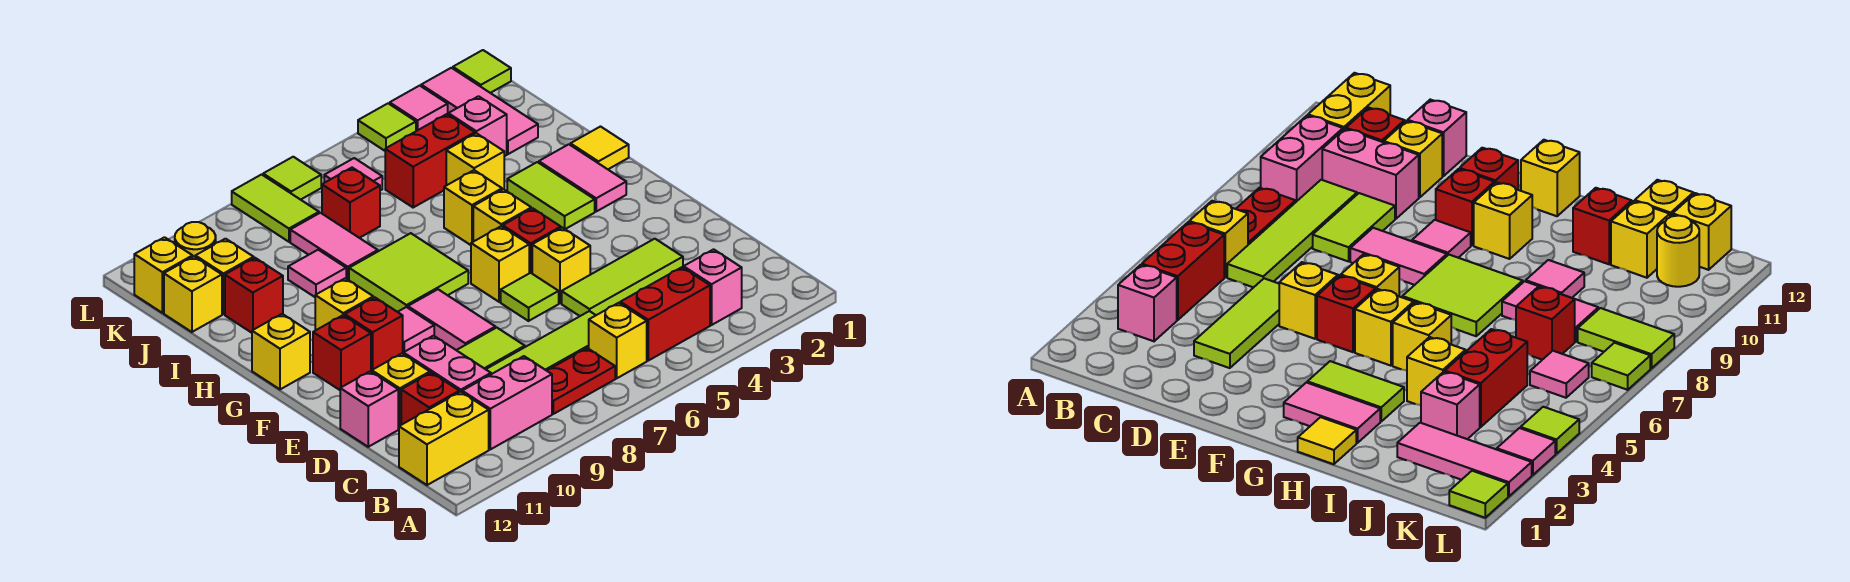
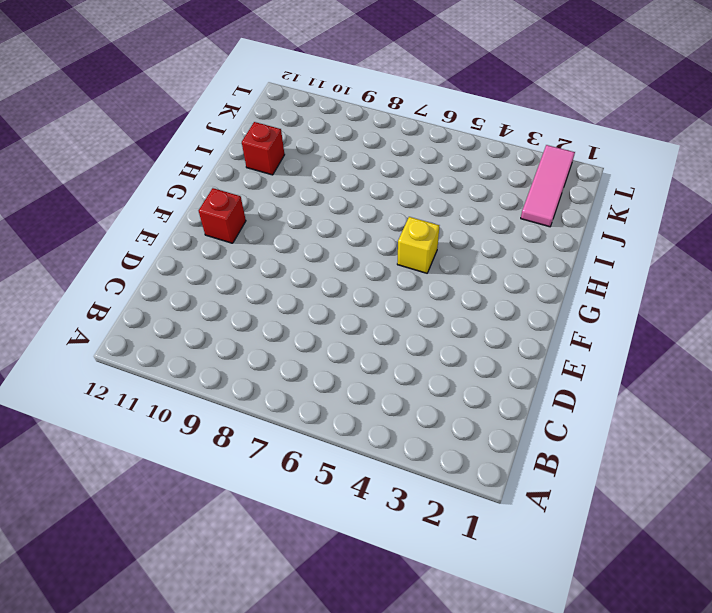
none -> pink 1x1 brick [684,249,742,325]
none -> red 1x2 brick [620,267,710,361]
none -> yellow 1x1 brick [589,303,647,378]
none -> red 1x2 plate [546,348,615,414]

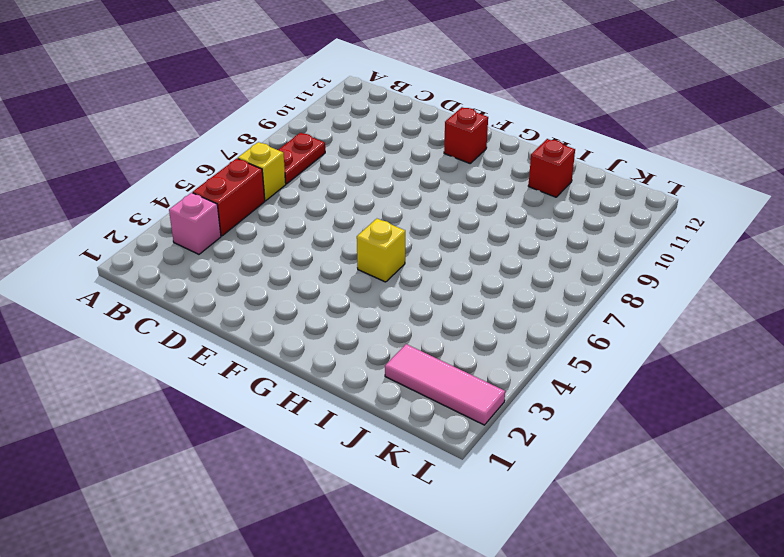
none -> pink 1x2 brick [462,356,552,449]
none -> yellow 1x2 brick [399,392,489,485]
none -> lime 1x4 tile [486,311,596,374]
none -> pink 1x2 brick [403,336,491,392]

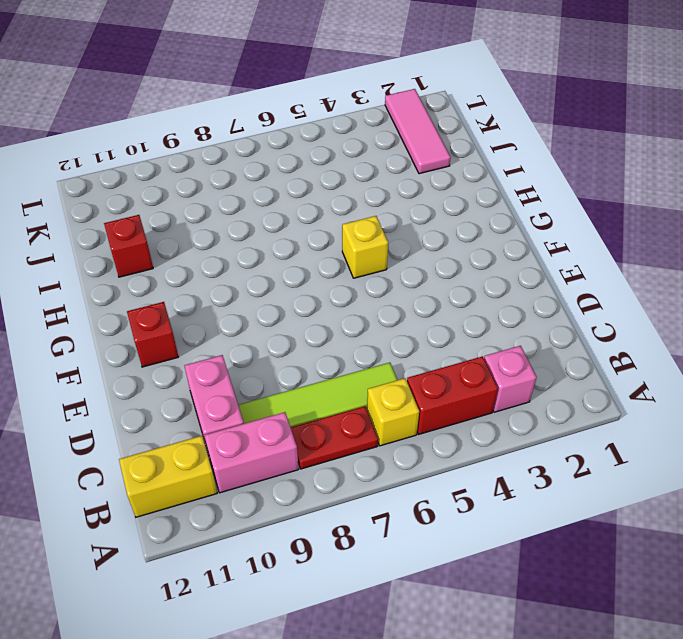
none -> red 1x1 brick [401,373,459,425]
none -> lime 1x3 tile [562,239,683,316]
none -> lime 1x2 tile [457,328,525,369]
none -> yellow 1x1 brick [372,354,430,428]

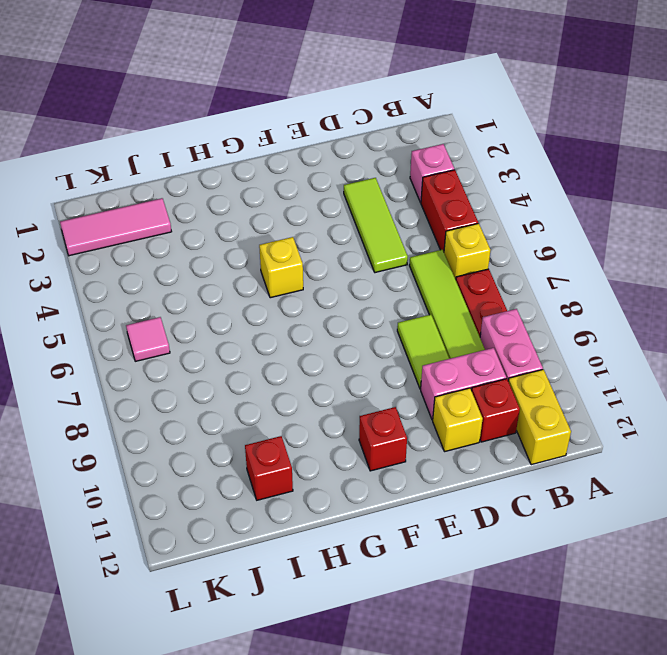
none -> pink 1x1 brick [340,371,398,447]
none -> yellow 1x1 brick [532,228,590,303]
none -> lime 1x1 tile [501,273,559,321]
none -> pink 1x2 tile [408,289,495,350]

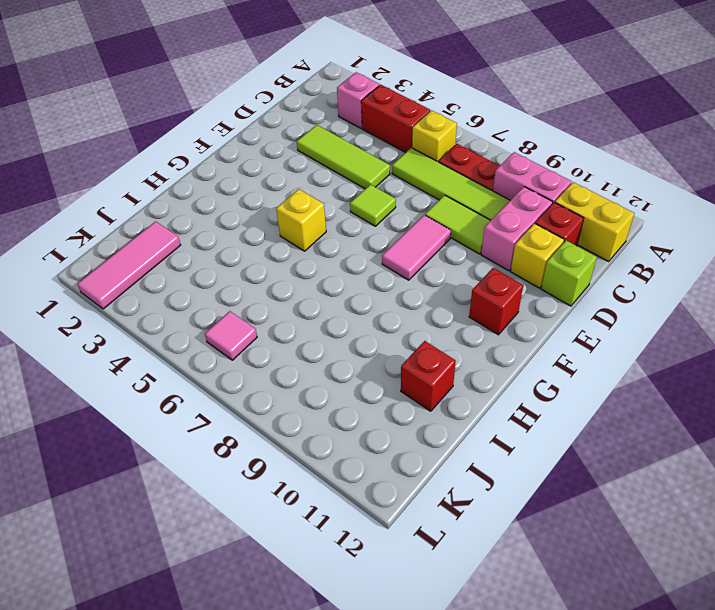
lime 1x1 brick [541,240,597,306] -> pink 1x1 brick [340,371,398,447]
none -> yellow 1x1 brick [532,228,590,303]
none -> red 1x1 brick [503,209,561,273]
none -> yellow 1x1 brick [471,226,529,302]
none -> pink 1x1 tile [398,307,434,353]

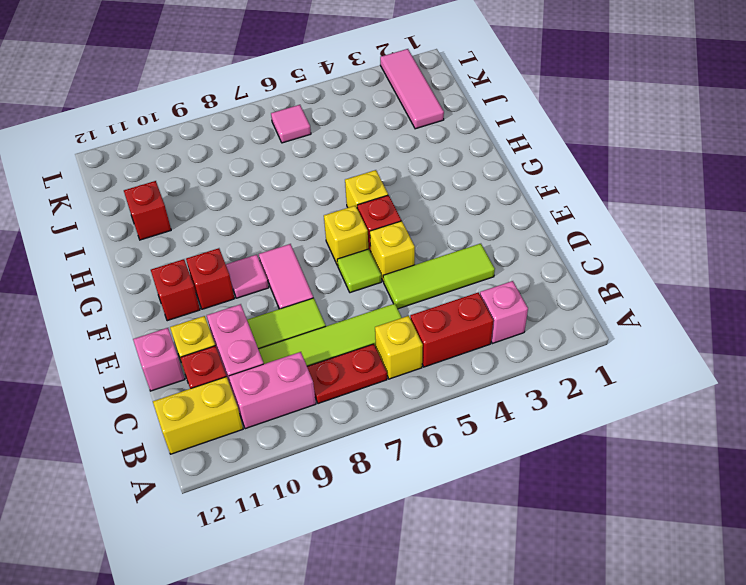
none -> pink 1x2 tile [539,144,626,211]
none -> lime 1x2 tile [507,162,595,229]
none -> lime 2x2 tile [349,233,468,312]
none -> yellow 1x1 brick [315,278,373,330]

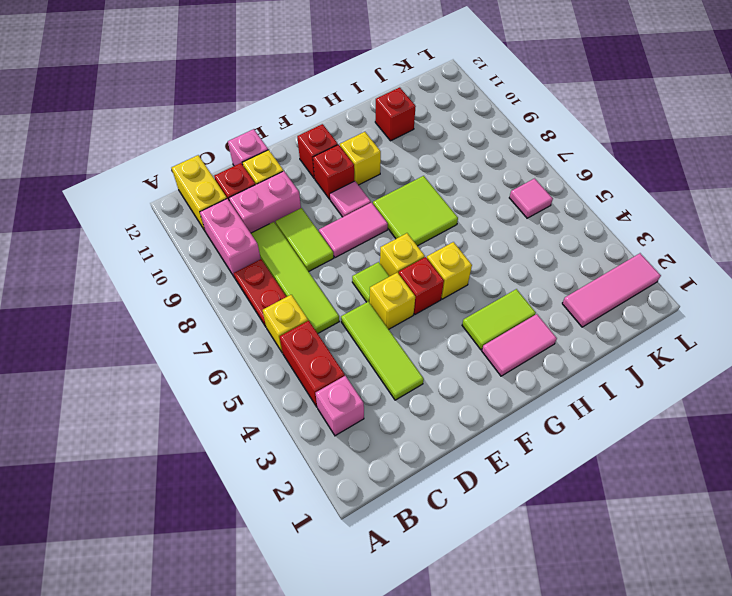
none -> yellow 1x1 brick [252,314,310,389]
none -> yellow 1x1 tile [570,127,629,169]
none -> yellow 1x1 brick [444,170,502,245]
none -> yellow 1x1 brick [446,133,504,190]

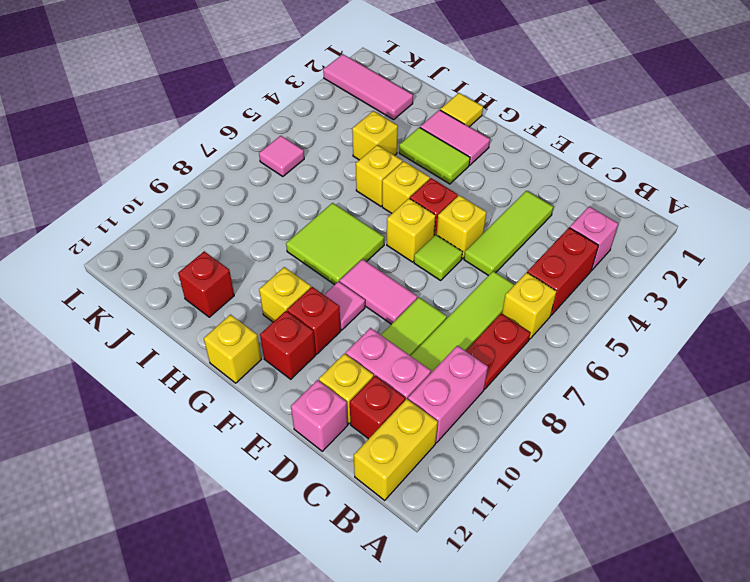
none -> pink 1x2 tile [290,213,378,280]
none -> pink 1x1 tile [288,250,346,297]
none -> pink 1x1 brick [448,96,507,156]
none -> red 1x2 brick [385,114,475,207]

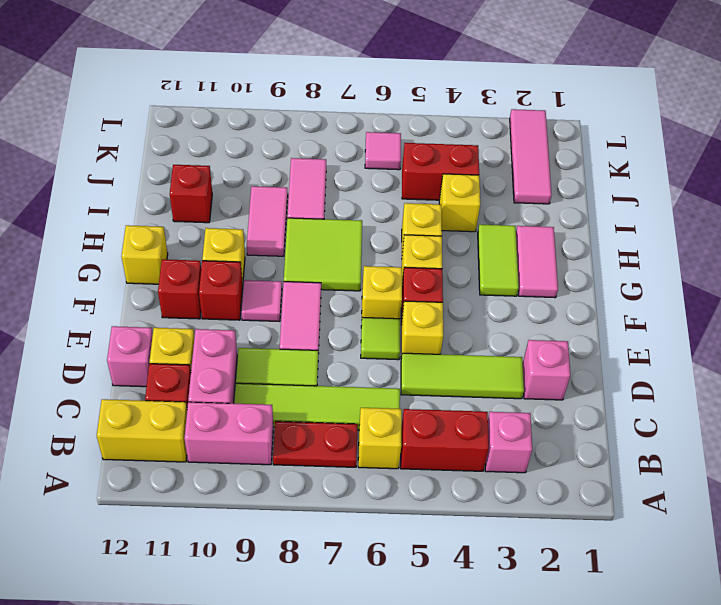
pink 1x1 brick [523,340,570,400] -> pink 1x1 brick moved to [448,96,507,156]
pink 1x2 tile [247,186,288,256] -> pink 1x1 tile [288,250,346,297]
none -> yellow 1x1 tile [570,127,629,169]
none -> red 1x1 brick [322,168,380,238]
none -> yellow 1x1 brick [195,239,254,314]
none -> yellow 1x1 brick [164,257,222,332]

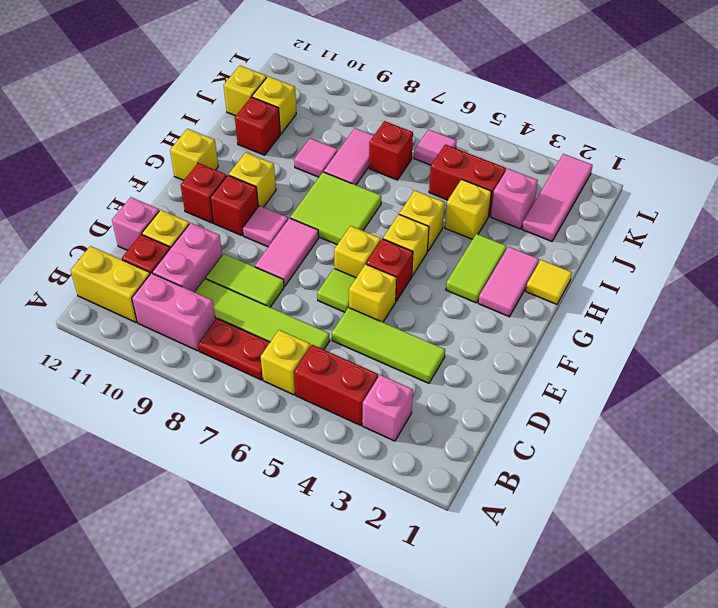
none -> lime 1x2 tile [232,174,319,242]
none -> yellow 1x1 round brick [175,222,216,257]
none -> yellow 1x1 brick [134,237,193,313]
none -> lime 1x1 tile [453,50,511,93]

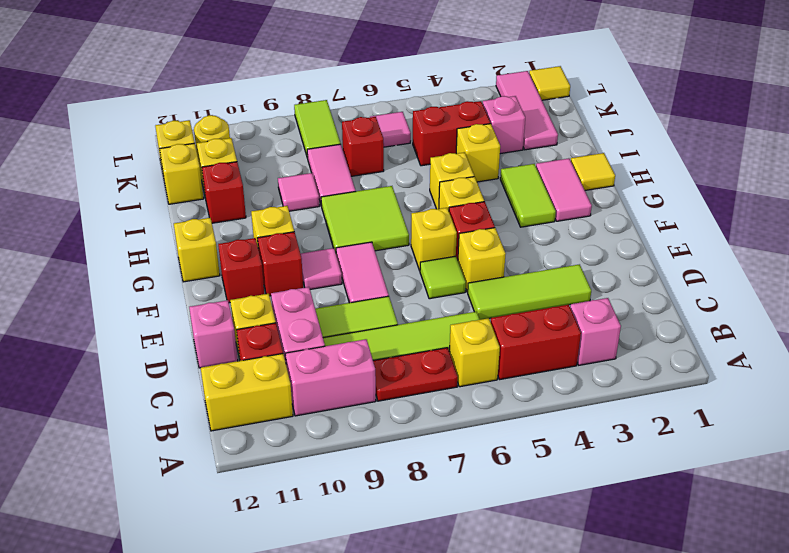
yellow 1x1 tile [529,66,570,100] -> lime 1x1 tile [453,50,511,93]
none -> pink 1x1 tile [390,86,448,131]
none -> lime 1x1 tile [358,103,416,151]
none -> lime 1x1 tile [263,157,321,200]

